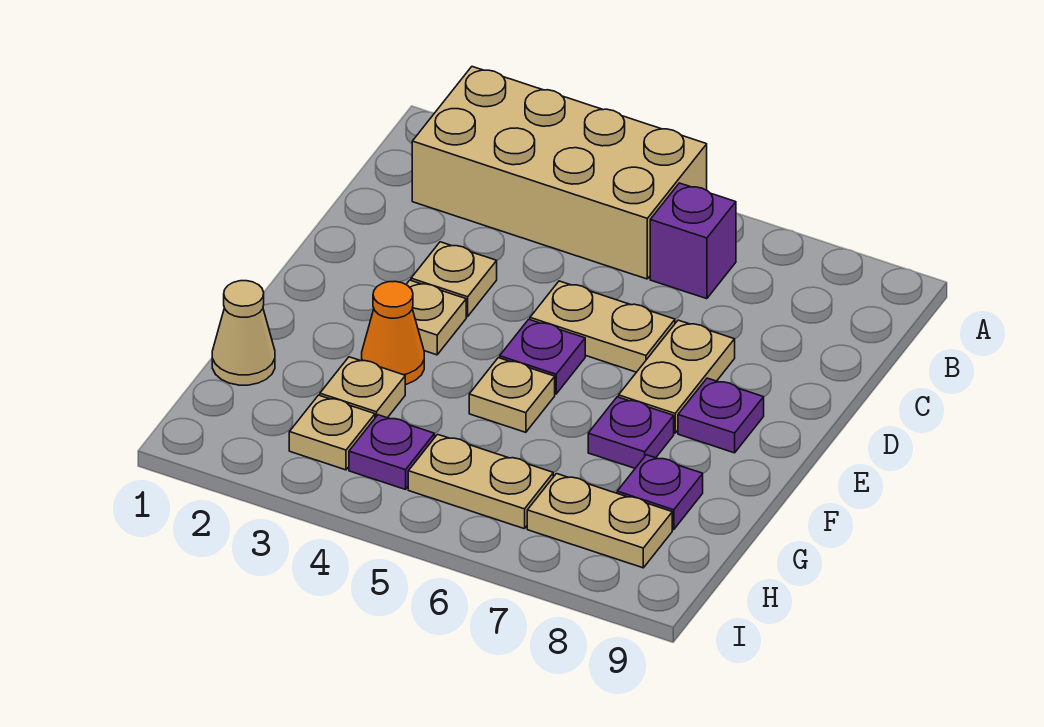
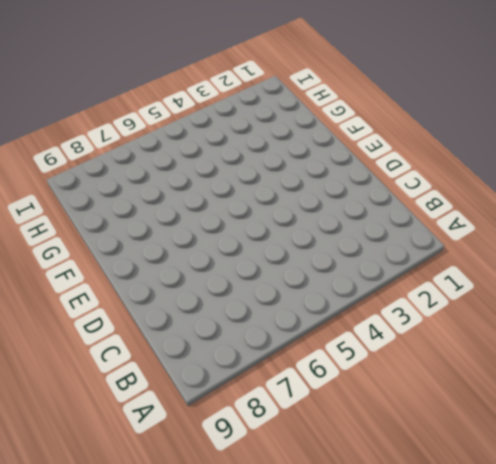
none -> tan 2x4 brick [412,67,707,279]
none -> purple 1x1 brick [650,183,736,299]
none -> tan 1x1 plate [411,242,497,317]

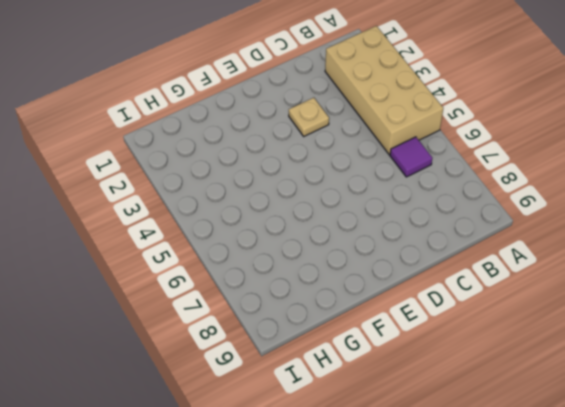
purple 1x1 tile [390,137,432,177] -> purple 1x1 brick [650,183,736,299]
none -> tan 1x2 plate [530,281,675,372]
none -> tan 1x2 plate [619,320,735,433]
none -> tan 1x1 plate [406,280,466,355]

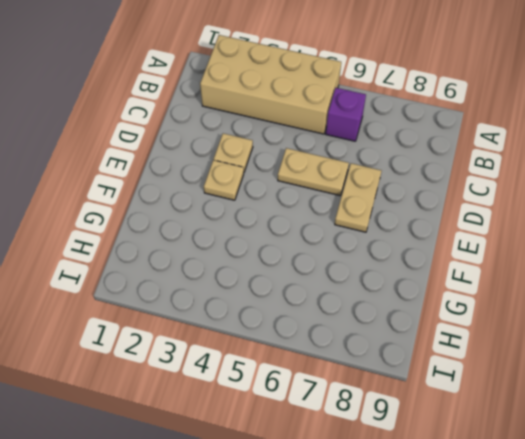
none -> purple 1x1 plate [500,319,585,394]
none -> purple 1x1 plate [678,378,764,453]
none -> orange 1x1 cone [362,281,424,384]

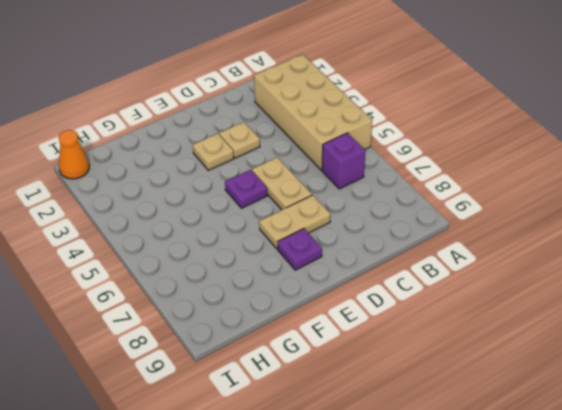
orange 1x1 cone [59,130,89,179] -> orange 1x1 cone moved to [362,281,424,384]
none -> tan 1x1 plate [469,358,555,432]
none -> purple 1x1 plate [588,397,674,468]
none -> tan 1x1 cone [212,281,275,385]

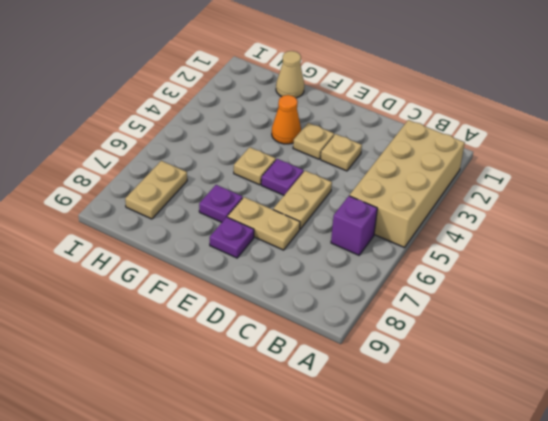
none -> tan 1x1 plate [320,357,405,418]
none -> purple 1x1 plate [617,455,703,530]
none -> tan 1x1 plate [289,395,375,470]

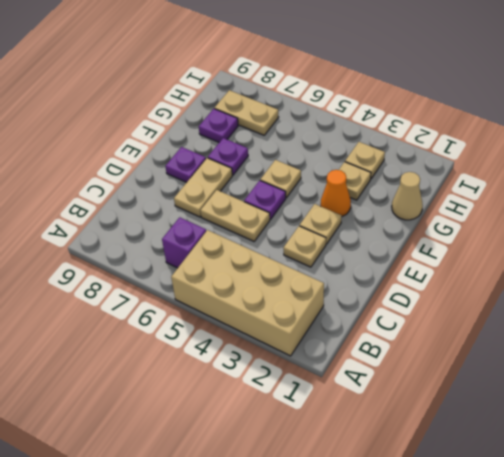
none -> purple 1x1 plate [349,415,435,489]
none -> tan 1x2 plate [408,434,553,529]

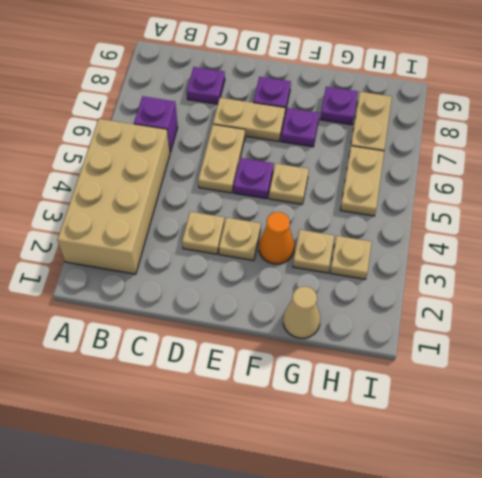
purple 1x1 plate [187,67,225,104] -> purple 1x1 plate moved to [349,415,435,489]

